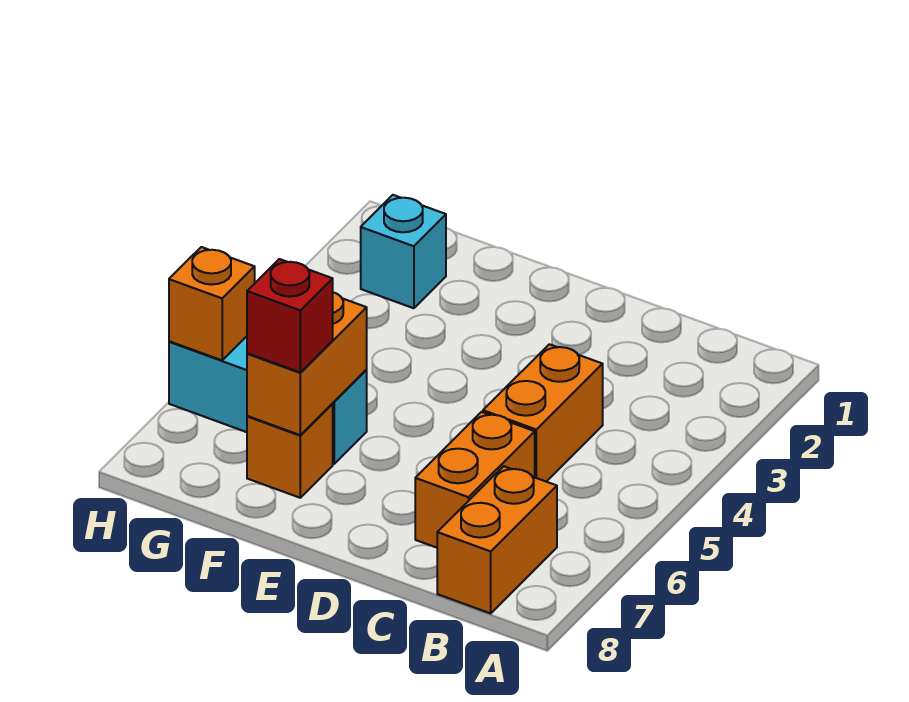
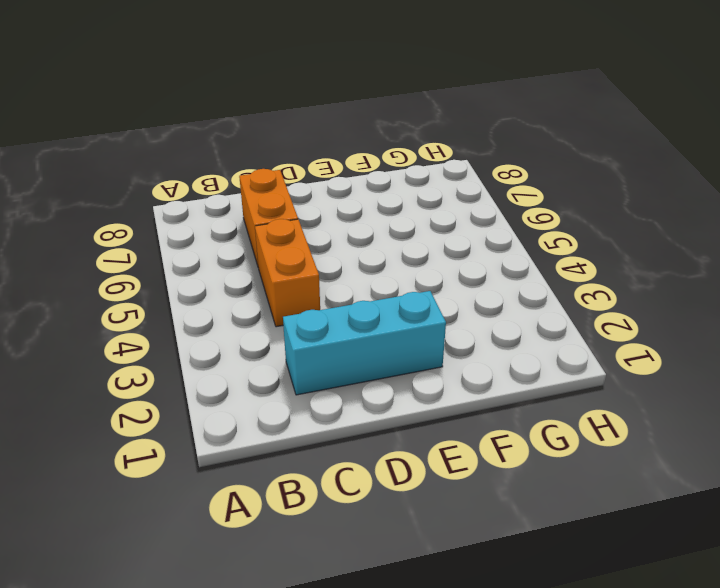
cyan 1x3 brick [283,291,446,395] -> cyan 1x3 brick moved to [169,336,367,464]
none -> orange 1x2 brick [437,466,557,613]
none -> orange 1x1 brick [247,404,333,498]

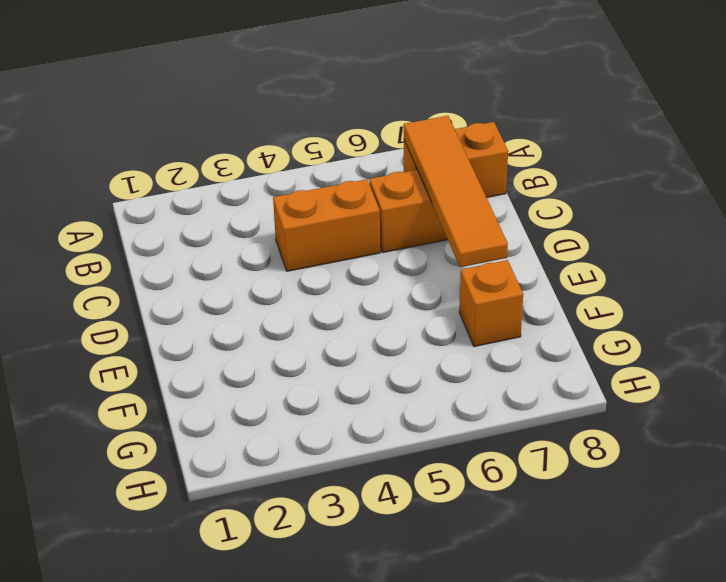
orange 1x4 tile [404,116,508,267] -> none
none -> cyan 1x3 brick [169,336,367,464]
none -> cyan 1x1 brick [361,195,446,308]

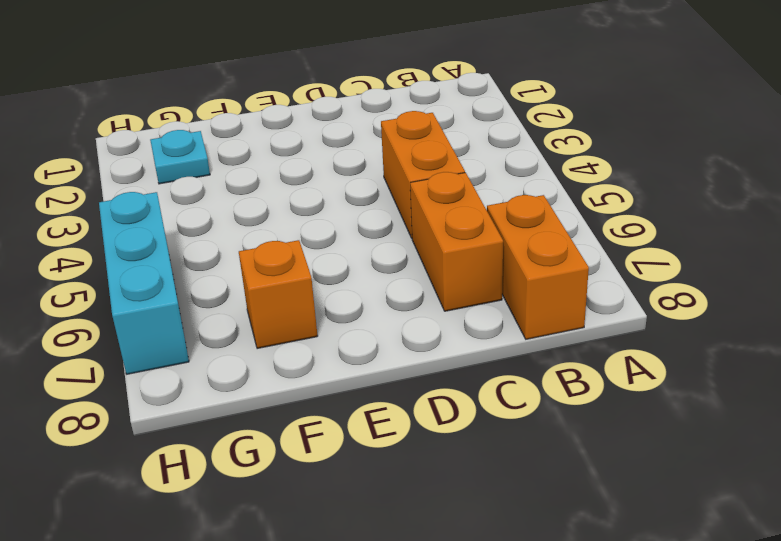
cyan 1x1 plate [150,130,210,184] -> cyan 1x1 brick [361,195,446,308]
cyan 1x3 brick [99,192,189,374] -> cyan 1x3 brick turned to [169,336,367,464]
none -> orange 1x2 brick [247,292,367,435]
none -> orange 1x1 brick [169,247,255,360]

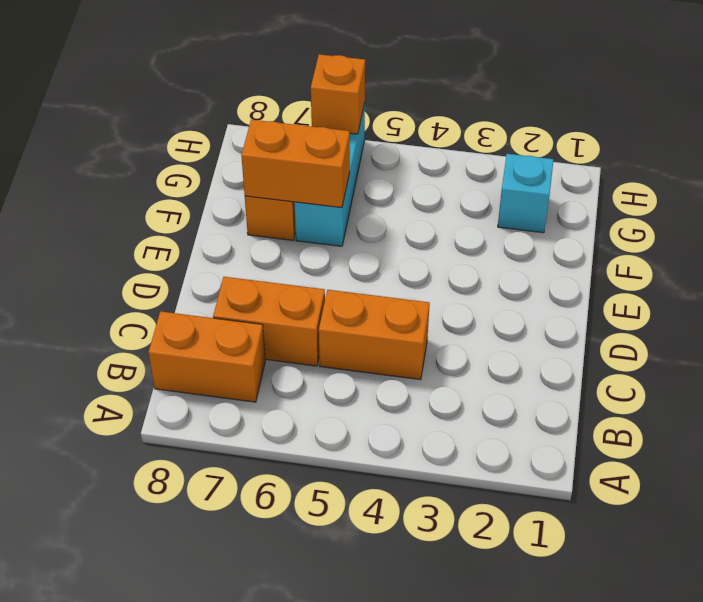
none -> red 1x1 brick [247,259,333,372]

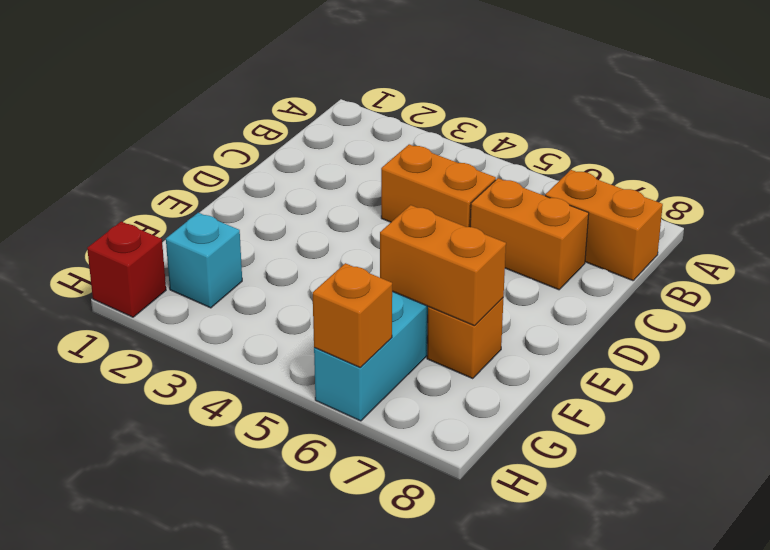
red 1x1 brick [87,221,166,317] -> red 1x1 brick moved to [247,259,333,372]

